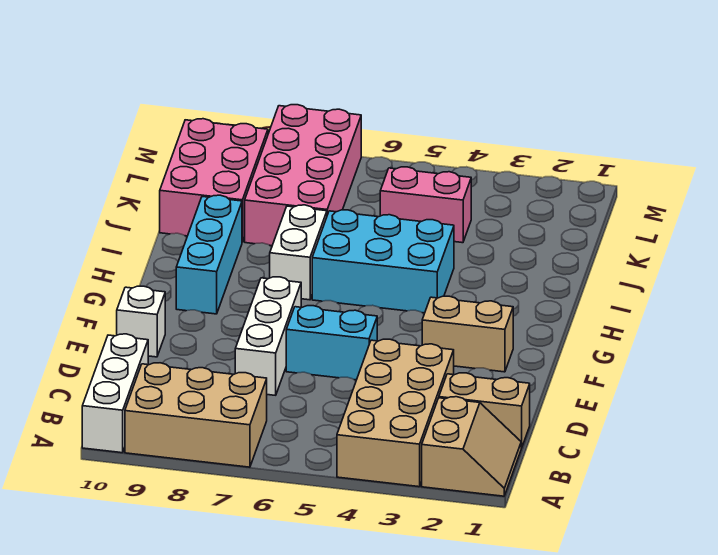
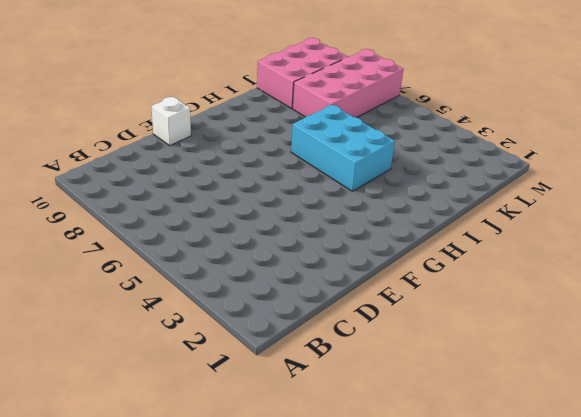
none -> tan 2x2 slope [422,397,521,496]
none -> tan 2x4 brick [337,339,454,487]
none -> tan 2x3 brick [125,363,267,467]

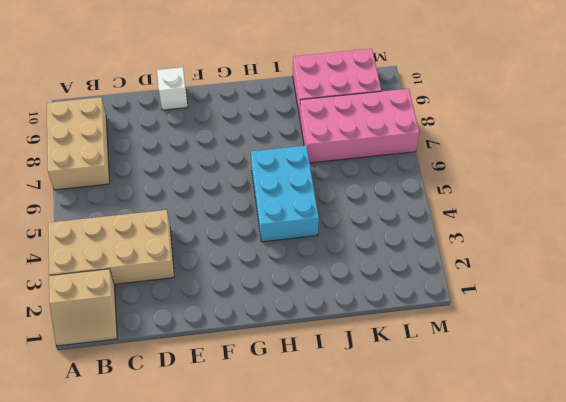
none -> white 1x3 brick [82,334,148,453]
none -> tan 1x2 brick [439,373,530,448]
none -> white 1x3 brick [235,277,301,395]

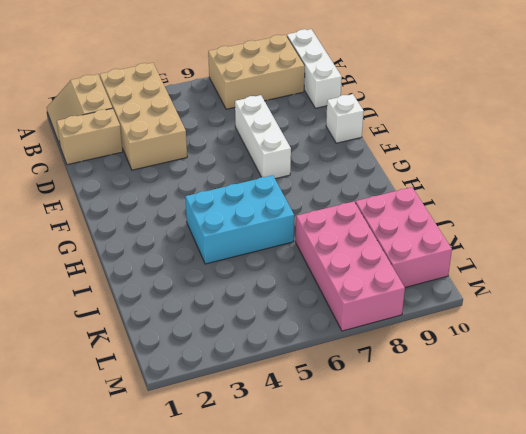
none -> cyan 1x2 brick [286,306,377,380]
none -> tan 1x2 brick [422,296,513,372]
none -> cyan 1x3 brick [176,195,242,314]

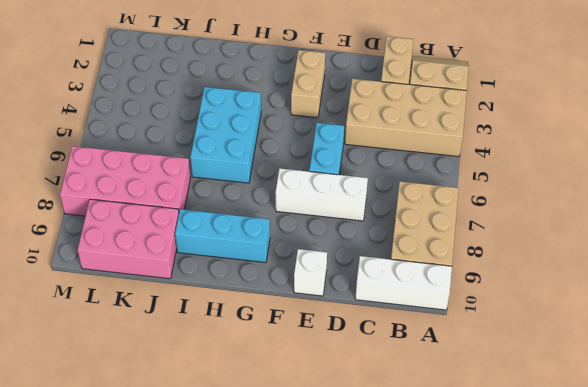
none -> white 1x2 brick [270,205,327,300]
none -> pink 1x2 brick [380,167,471,243]

